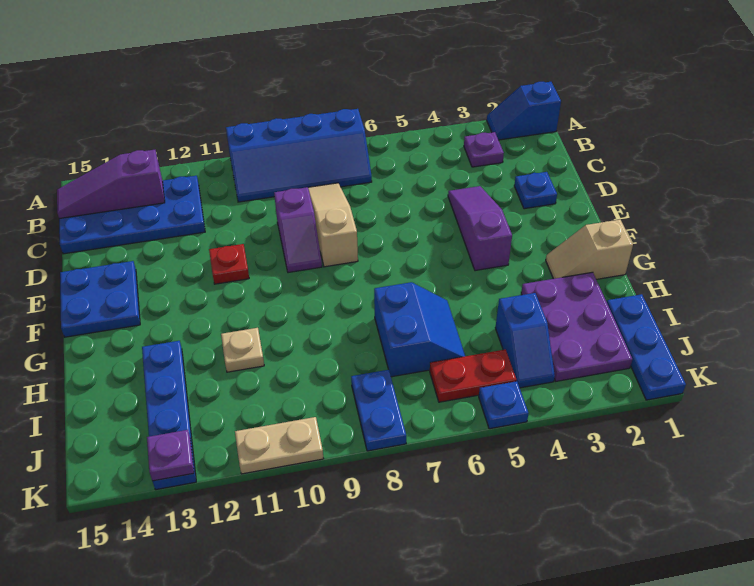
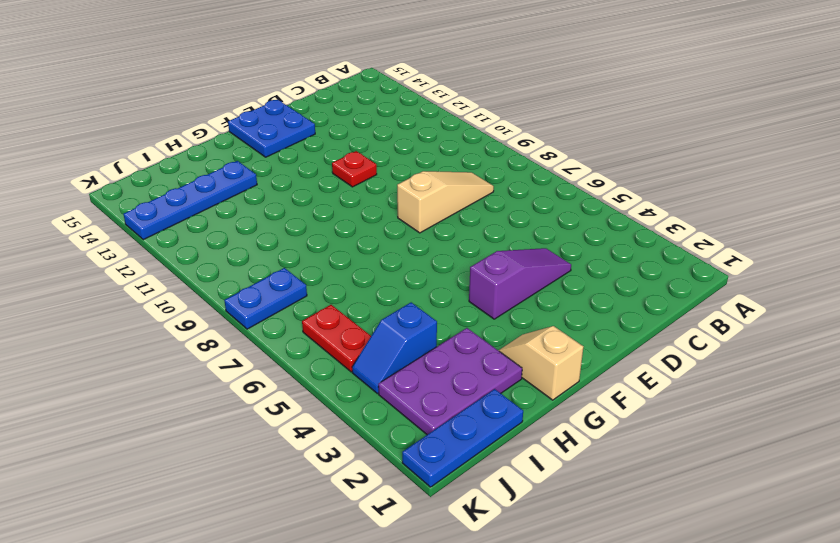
none -> blue 1x2 slope [487,82,561,140]
none -> blue 2x4 slope [226,109,372,202]
none -> purple 1x1 plate [464,132,504,167]

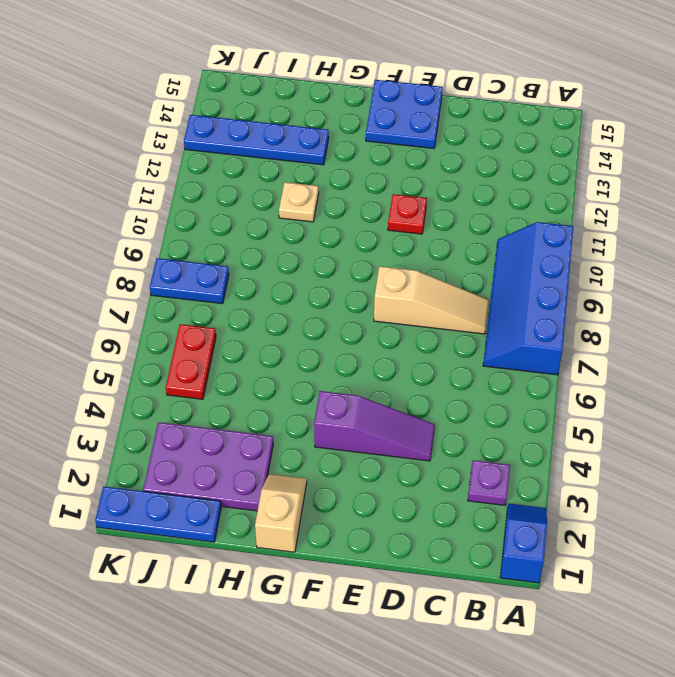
none -> blue 2x4 plate [59,176,205,254]
none -> blue 1x1 plate [514,172,557,209]
none -> purple 1x2 slope [274,187,322,273]

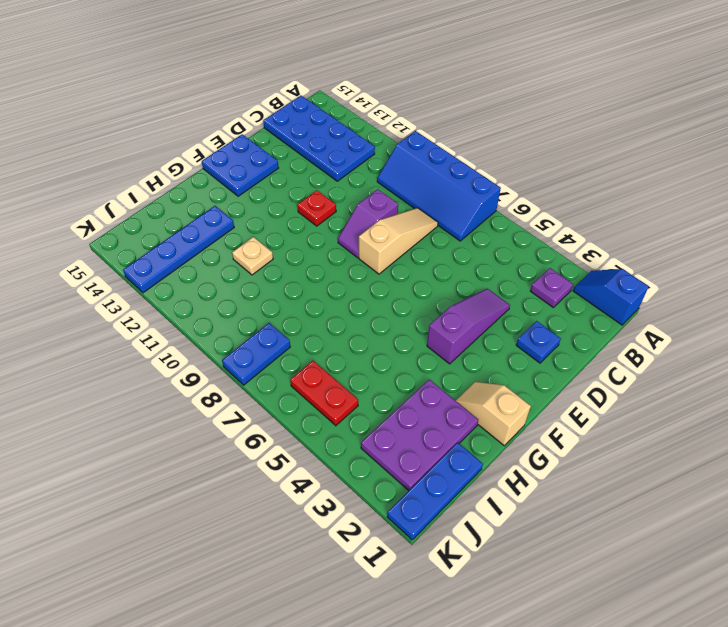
none -> blue 2x2 slope [374,282,465,377]
none -> blue 1x2 slope [495,293,555,388]
none -> blue 1x1 plate [479,381,529,429]

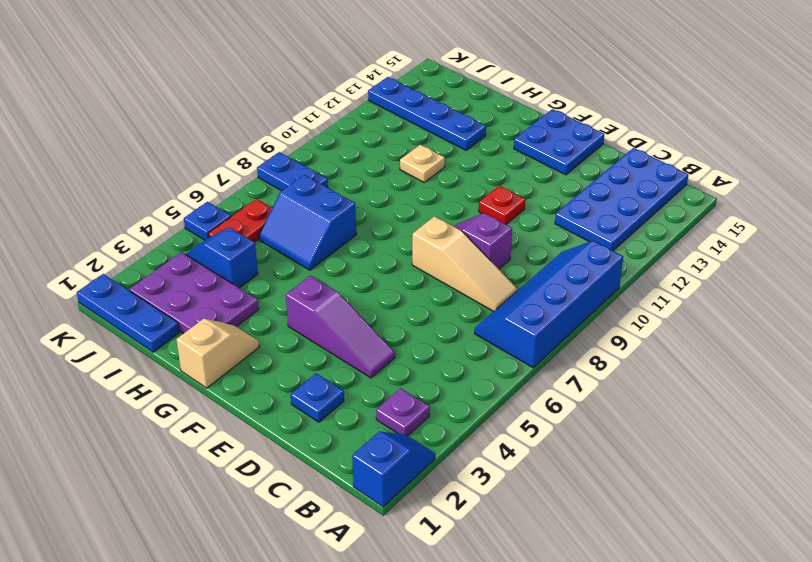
none -> tan 1x2 plate [235,417,324,474]
none -> purple 1x3 slope [57,150,165,219]
none -> purple 1x1 plate [147,430,194,481]

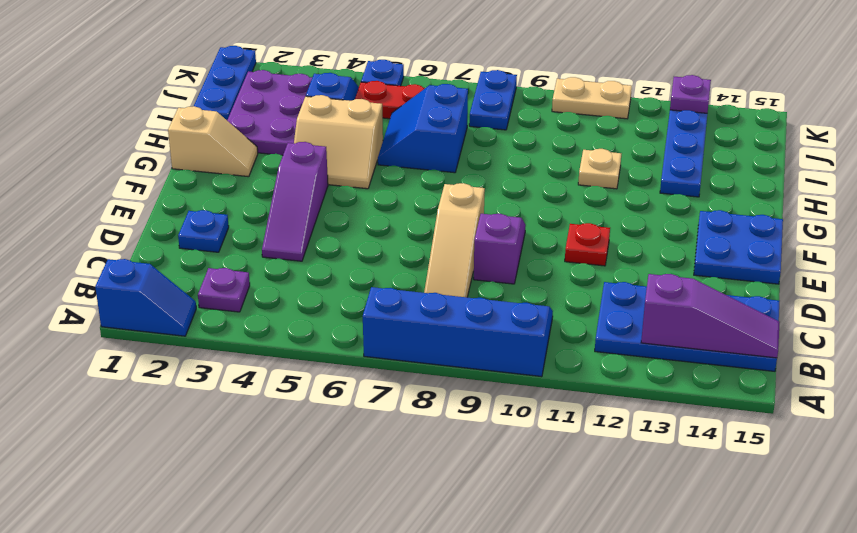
tan 2x2 slope [294,95,383,189] -> none

